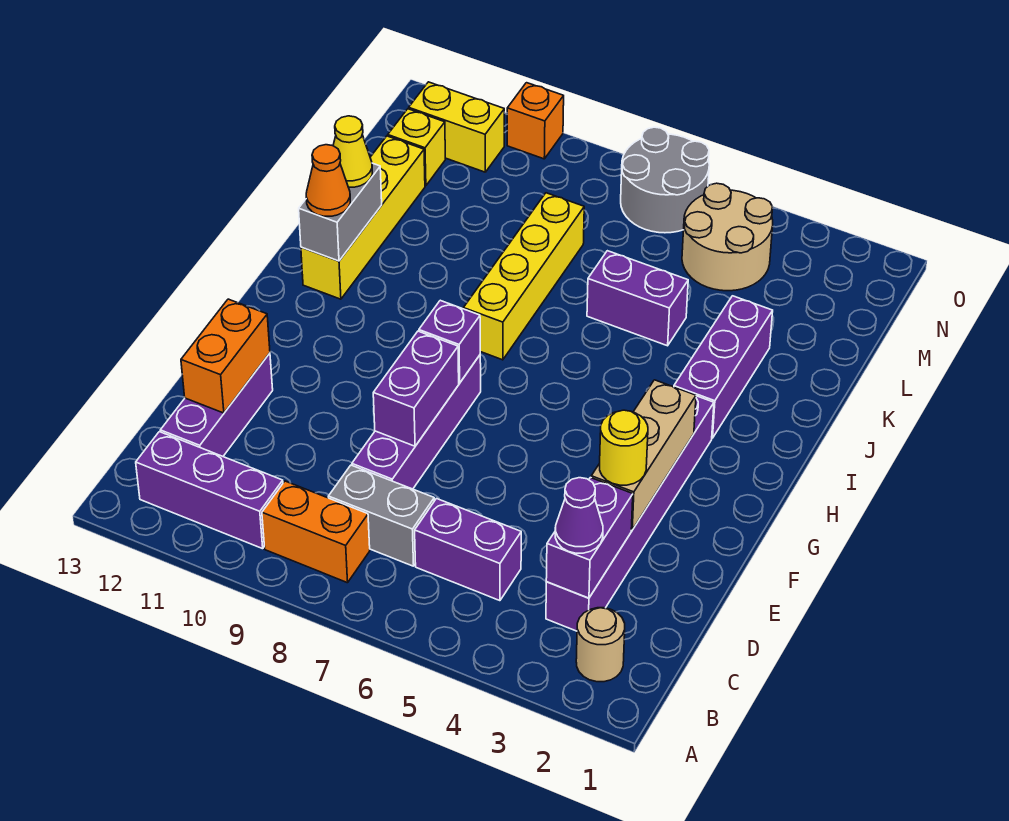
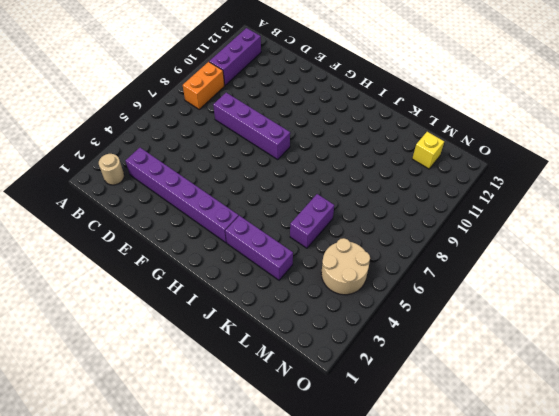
none -> purple 1x2 brick [415,499,521,601]
none -> grey 1x2 brick [328,465,434,566]
none -> purple 1x3 brick [160,353,273,456]

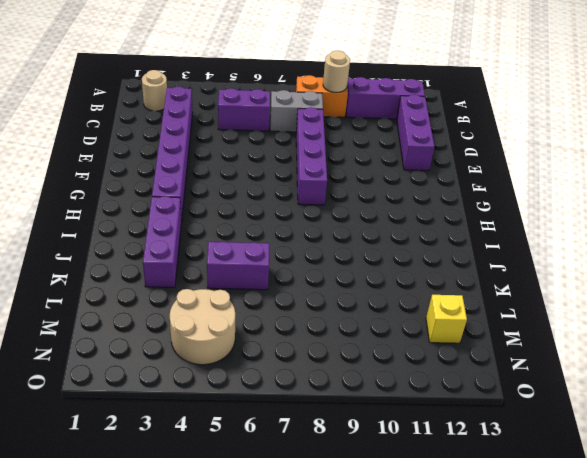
tan 1x1 round brick [323,50,350,92] -> none
none -> yellow 1x4 brick [463,193,584,360]
none -> yellow 1x4 brick [301,136,425,299]
none -> grey 2x2 round brick [621,127,709,233]

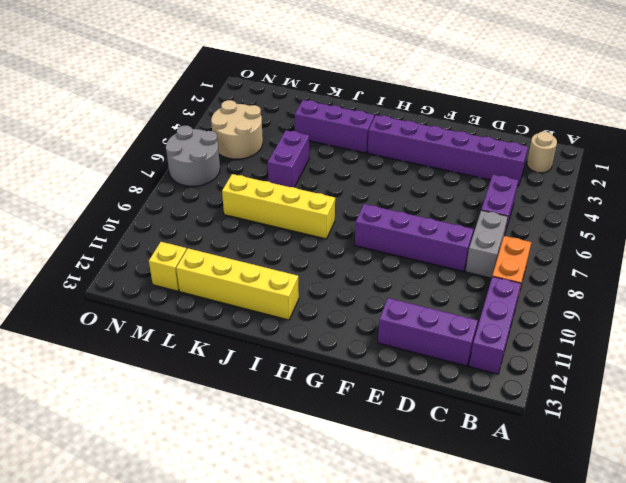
none -> yellow 1x2 brick [409,82,504,172]
none -> orange 1x1 brick [507,83,564,159]
none -> purple 1x2 brick [546,478,633,598]

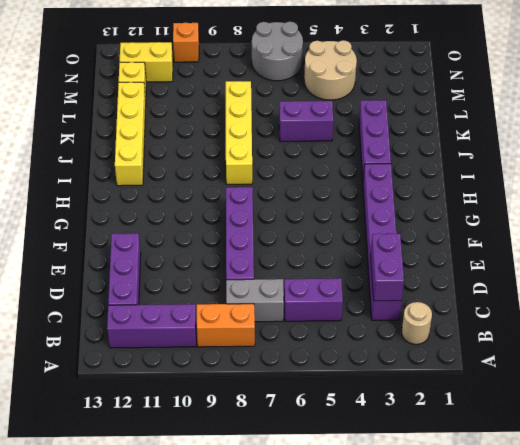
none -> orange 1x2 brick [181,299,270,413]
none -> tan 1x3 brick [591,380,696,530]
none -> purple 1x2 brick [373,331,459,446]

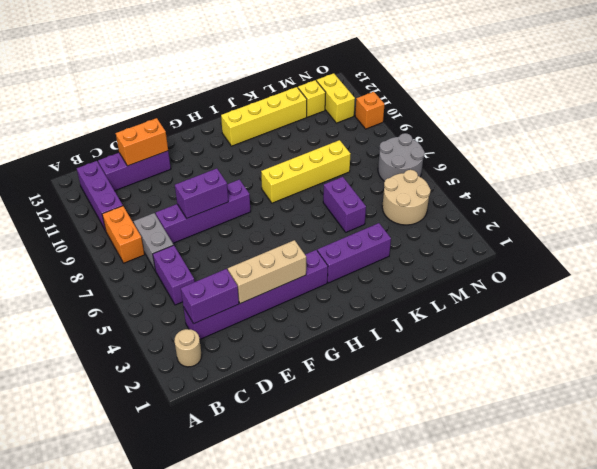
none -> purple 1x1 brick [419,300,480,383]
none -> grey 1x2 brick [299,163,382,261]
none -> purple 1x1 cone [555,478,603,553]

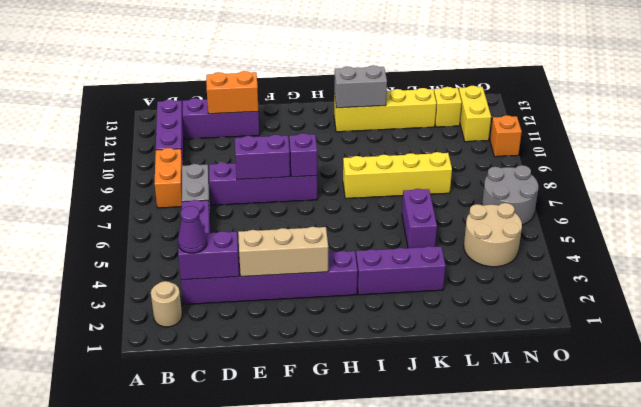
none -> yellow 1x1 round brick [600,410,648,485]
none -> orange 1x1 cone [306,145,350,216]
none -> yellow 1x1 cone [333,116,372,187]

